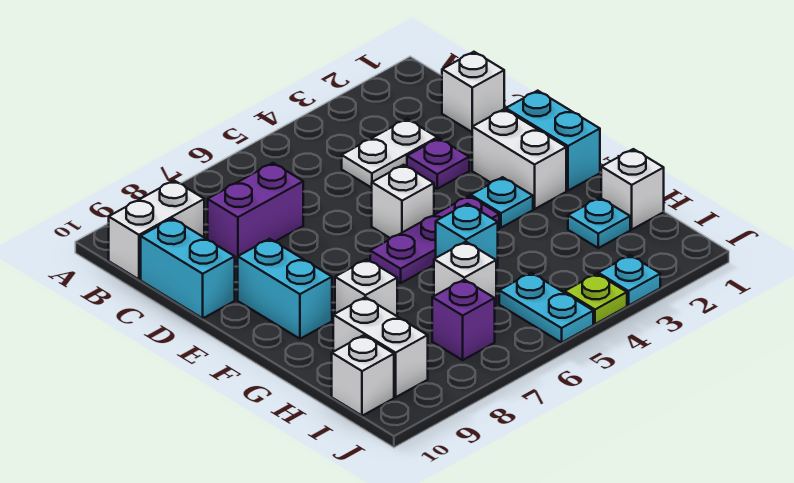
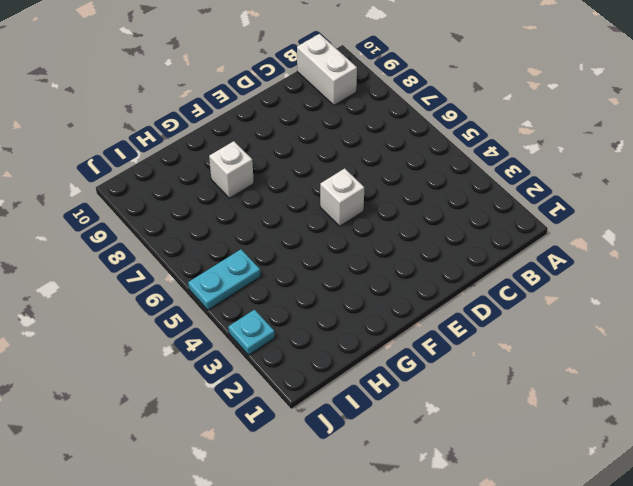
none -> white 1x1 brick [442,52,504,132]
none -> white 1x2 plate [342,119,437,188]
none -> purple 1x2 brick [208,163,303,262]

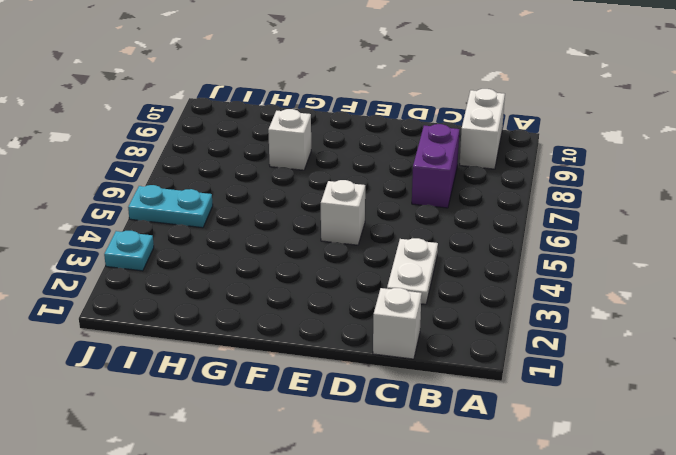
none -> cyan 1x2 brick [141,218,235,318]
none -> purple 1x1 plate [407,138,469,189]
none -> cyan 1x2 brick [506,91,600,191]

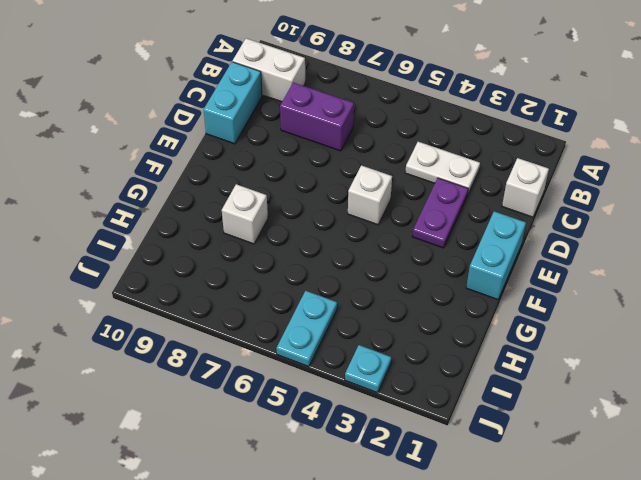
purple 1x2 plate [412,178,468,248] -> purple 1x1 plate [407,138,469,189]
none -> white 1x2 brick [472,109,566,209]
none -> cyan 1x2 brick [238,239,332,339]
none -> cyan 1x1 plate [471,177,533,228]

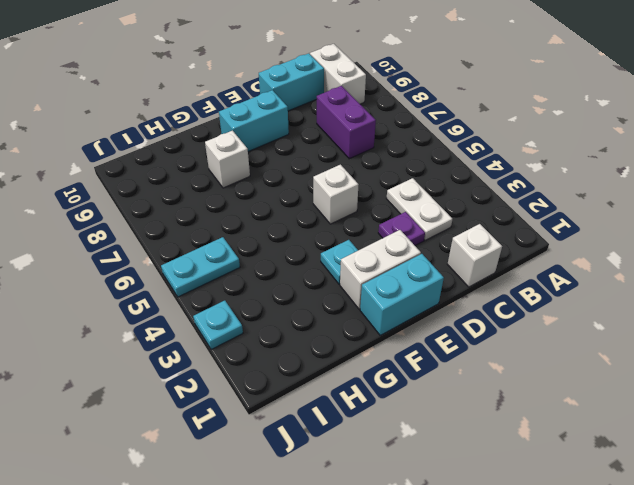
none -> purple 1x3 plate [370,196,499,283]
none -> cyan 1x1 brick [436,204,498,267]
none -> white 1x1 brick [601,149,664,229]

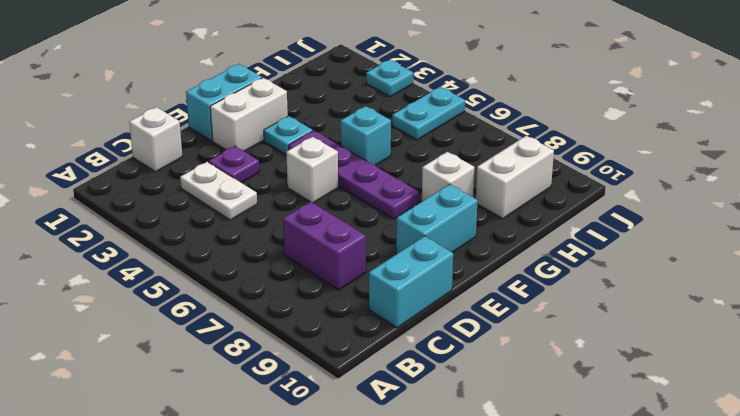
purple 1x4 plate [289,131,419,219] -> purple 1x3 plate [370,196,499,283]
none -> white 1x2 brick [109,181,204,279]
none -> white 1x1 brick [601,149,664,229]
none -> cyan 1x1 plate [568,198,630,248]

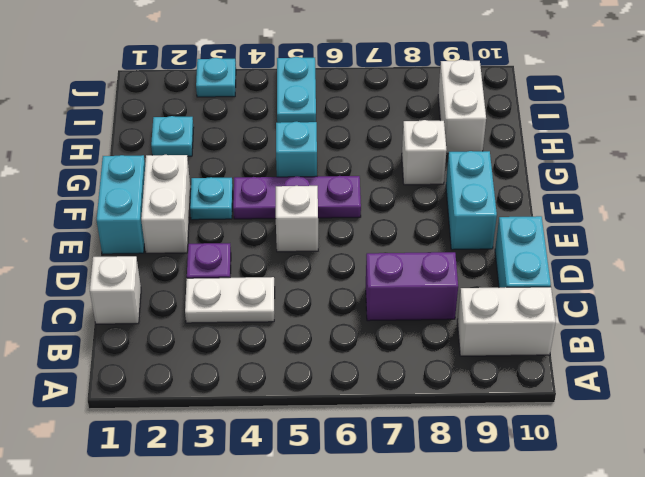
none -> white 1x1 brick [601,149,664,229]
none -> white 1x1 brick [434,242,496,305]
none -> purple 1x1 brick [432,280,495,360]

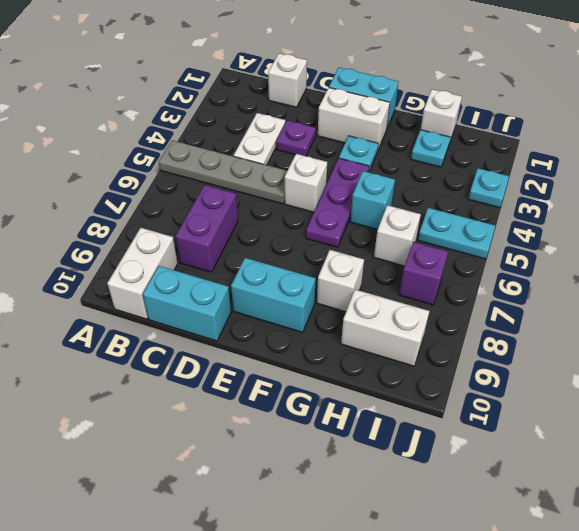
grey 1x4 plate [159,140,287,204] -> none
none -> white 1x1 brick [332,335,394,416]
none -> lime 1x1 plate [565,274,627,324]

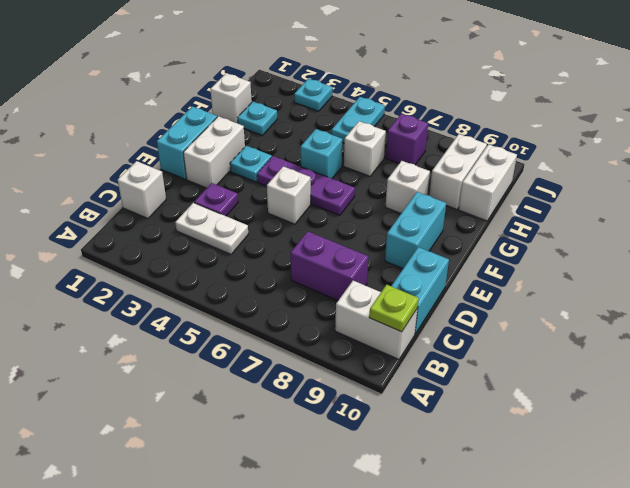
lime 1x1 plate [369,285,419,332] -> lime 1x1 plate moved to [565,274,627,324]
white 1x2 brick [459,144,517,221] -> white 1x1 brick [332,335,394,416]

